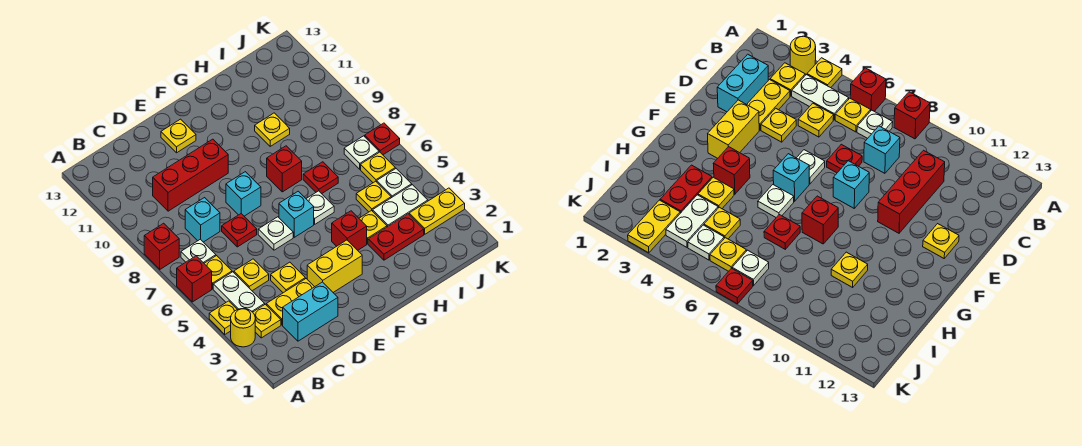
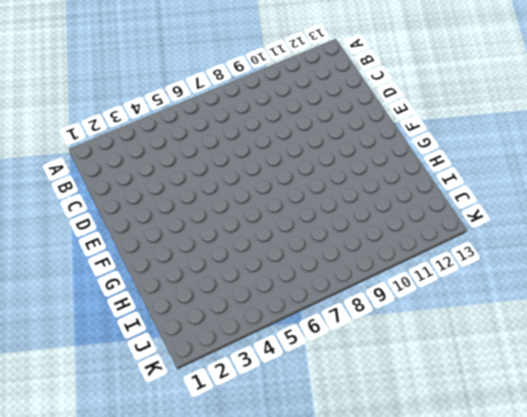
none -> yellow 1x1 round brick [231,309,255,347]
none -> yellow 1x1 plate [209,301,237,334]
none -> red 1x1 brick [177,256,212,302]
none -> red 1x1 brick [144,223,179,269]

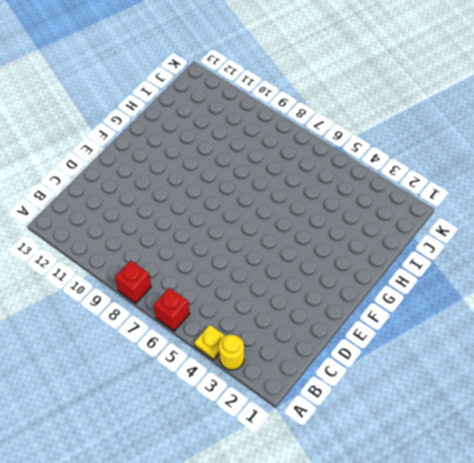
none -> yellow 1x1 plate [253,304,281,338]
none -> white 1x2 plate [213,272,265,312]
none -> yellow 1x1 plate [204,256,232,289]
none -> white 1x1 plate [181,239,216,263]

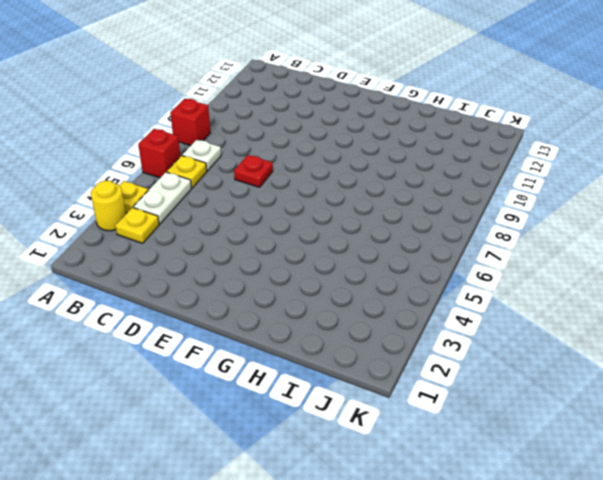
none -> cyan 1x2 brick [283,282,338,341]
none -> yellow 1x2 plate [266,279,314,325]
none -> yellow 1x1 plate [234,259,269,291]
none -> cyan 1x1 brick [185,198,220,242]

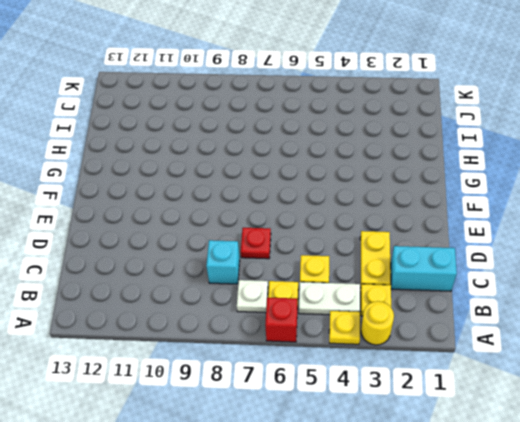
cyan 1x2 brick [391,246,457,291] -> cyan 1x2 brick turned to [283,282,338,341]
none -> red 1x1 brick [144,223,179,269]
none -> red 1x3 brick [153,139,228,211]
none -> yellow 1x1 plate [271,262,305,293]
none -> yellow 1x2 brick [307,240,362,292]

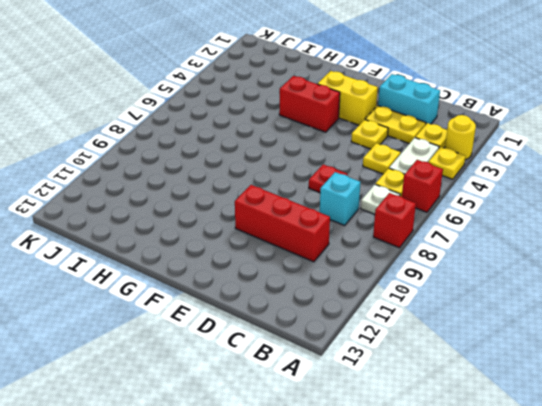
red 1x2 brick [279,76,340,132] -> red 1x1 brick [332,211,367,250]
none -> white 1x1 plate [258,217,293,250]
none -> cyan 1x1 brick [226,172,261,216]
none -> yellow 1x1 plate [161,119,196,153]
none -> cyan 1x1 brick [279,191,314,237]

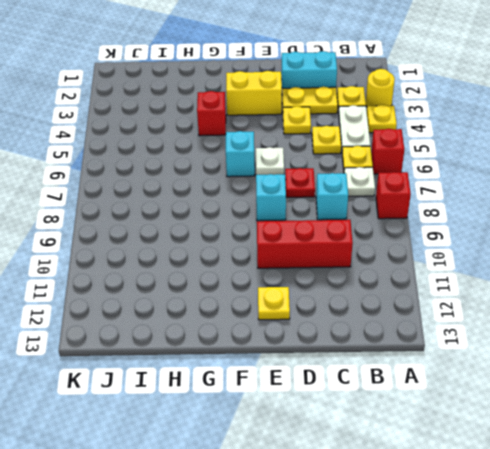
none -> white 1x1 plate [306,191,334,224]
none -> red 1x1 brick [267,146,302,192]
none -> red 1x2 plate [368,214,424,260]
none -> yellow 1x1 plate [359,210,387,244]

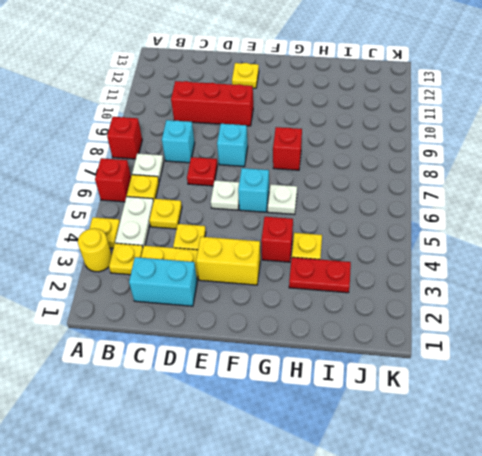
none -> red 1x1 plate [303,162,338,194]
none -> yellow 1x1 plate [255,113,290,146]
none -> white 1x2 plate [373,185,428,227]
none -> yellow 1x1 plate [356,181,391,212]

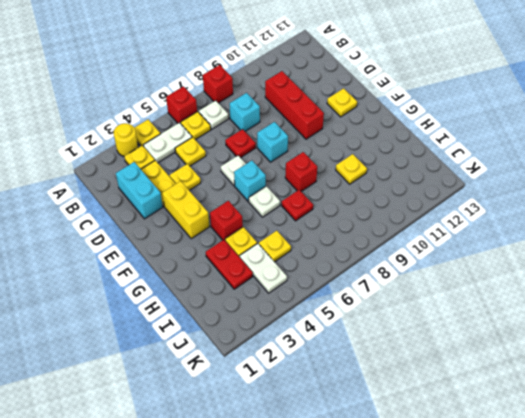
none -> yellow 1x2 plate [409,188,465,234]
none -> white 1x1 plate [377,169,412,198]
none -> yellow 1x1 plate [361,152,395,183]
none -> white 1x1 plate [344,136,379,169]

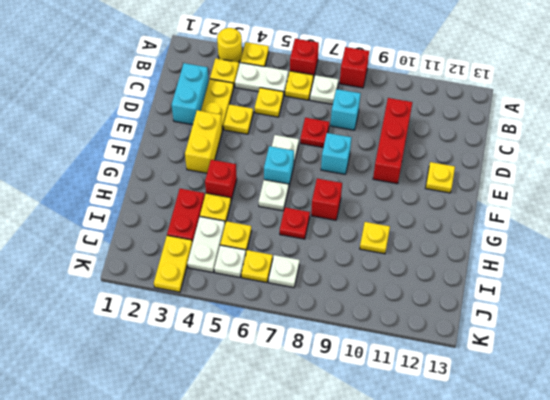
none -> red 1x1 plate [365,123,400,155]

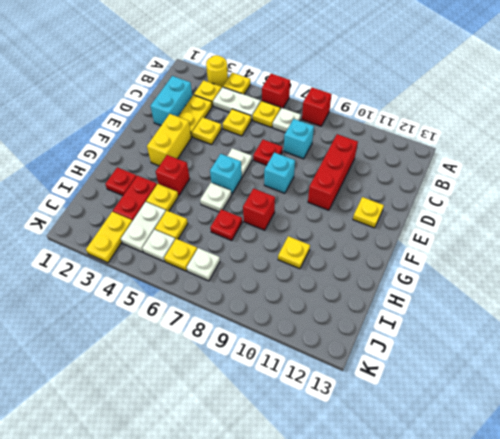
red 1x1 plate [105,167,136,195] -> red 1x1 plate moved to [365,123,400,155]

